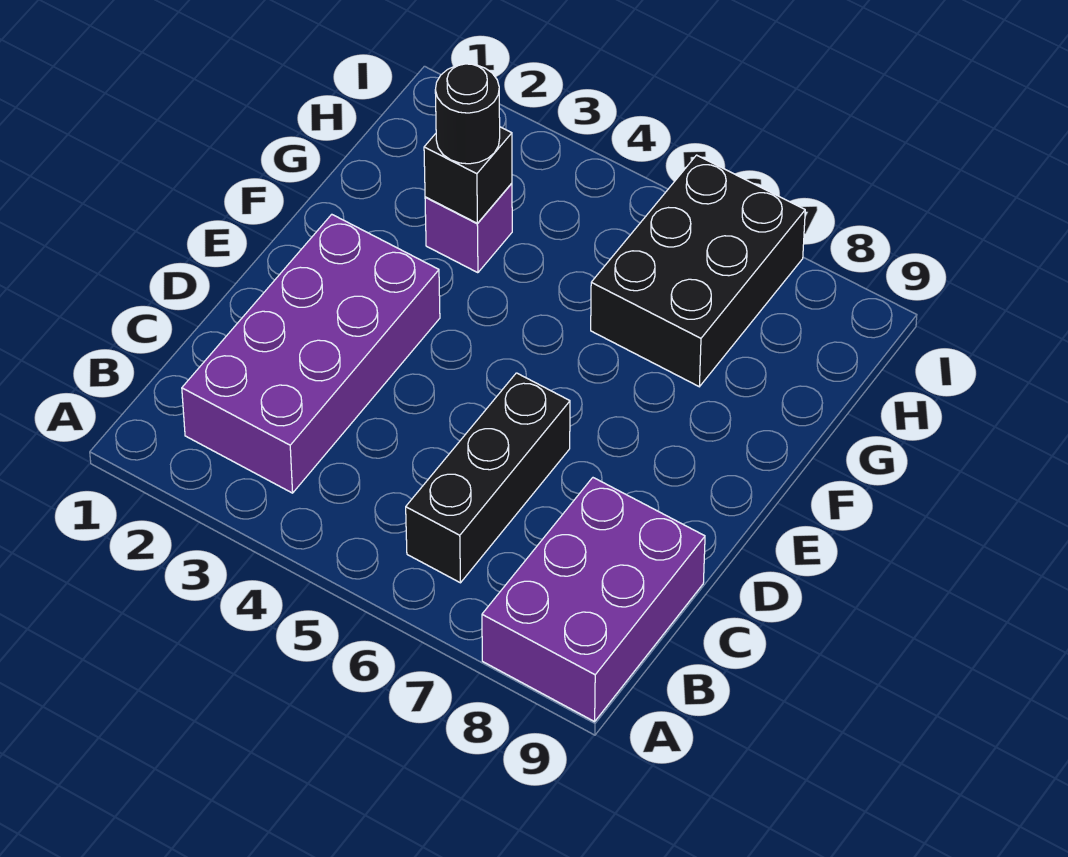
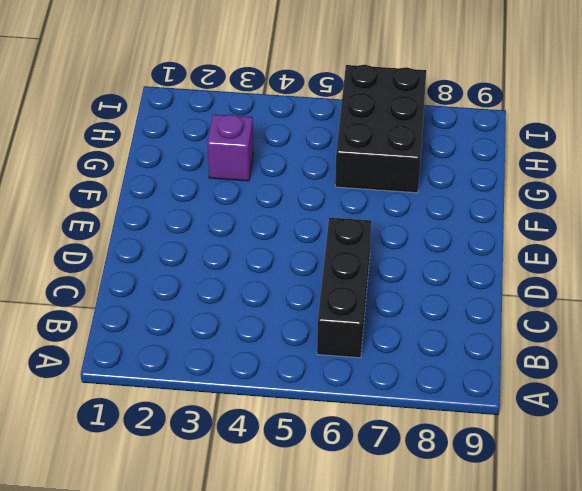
none -> purple 2x3 brick [482,478,705,722]
none -> purple 2x4 brick [182,214,440,493]

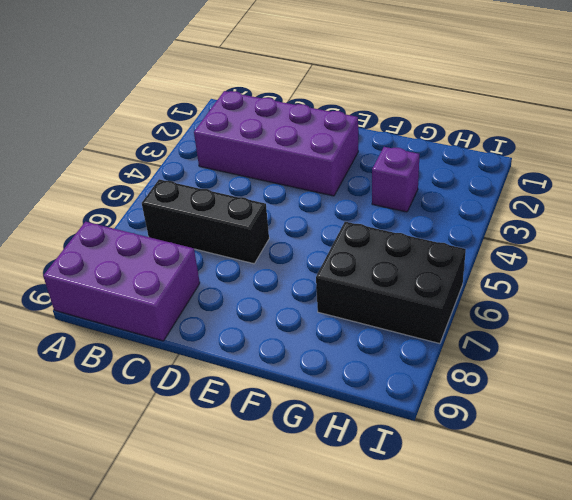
none -> black 1x1 brick [424,127,512,223]
none -> black 1x1 round brick [435,64,500,164]

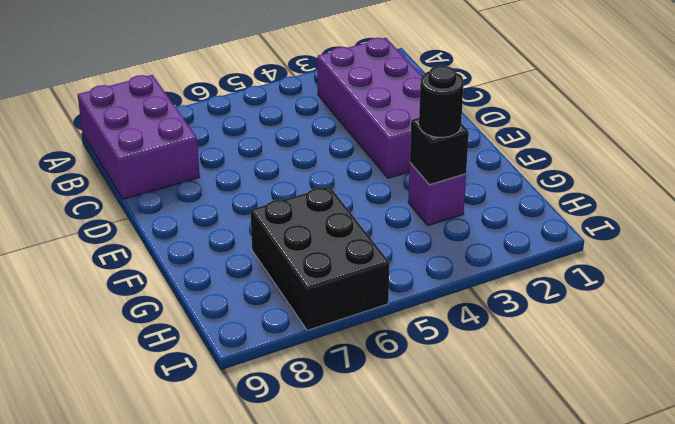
none -> black 1x3 brick [406,373,570,583]

